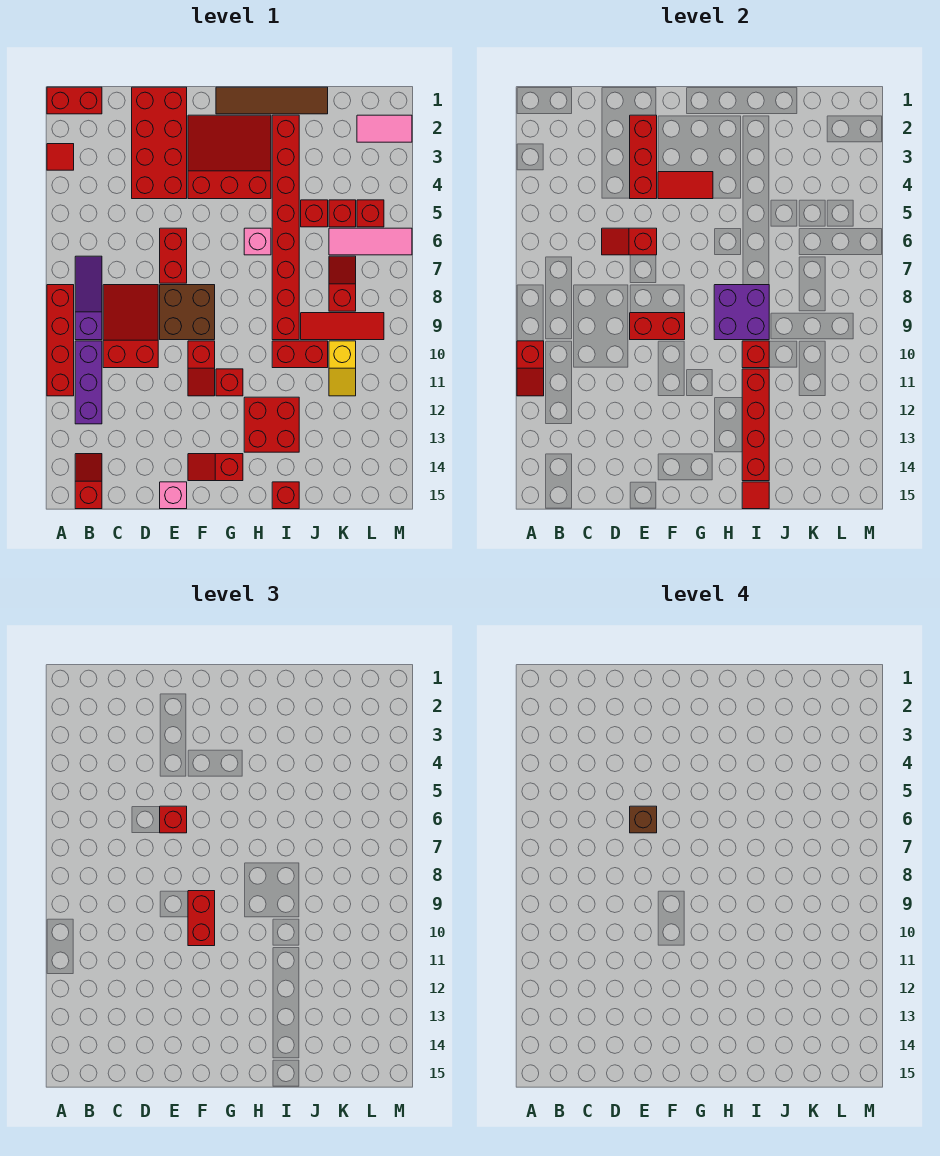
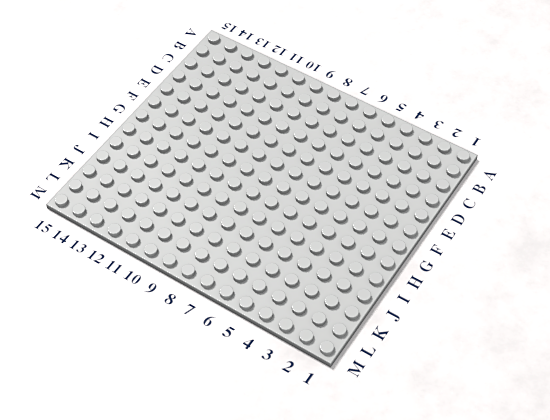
none -> red 1x2 brick [47,87,102,114]
none -> red 1x1 tile [47,144,74,170]
none -> red 1x4 brick [47,285,74,396]
none -> purple 1x3 slope [75,256,102,340]

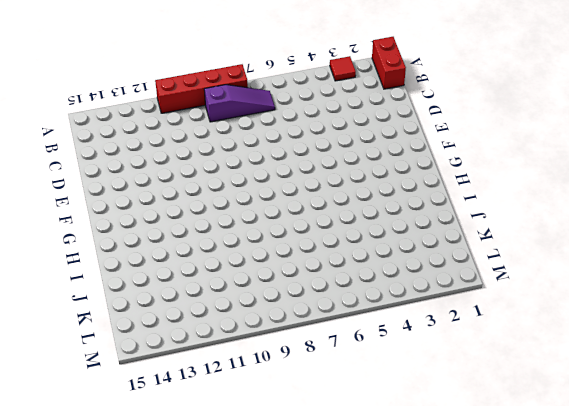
none -> purple 1x3 brick [75,341,102,424]
none -> red 1x2 slope [75,454,102,509]
none -> red 2x3 slope [103,285,158,368]
none -> red 2x4 brick [132,87,187,199]

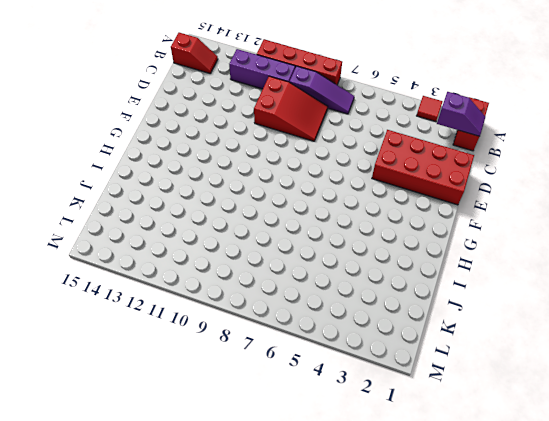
purple 1x2 slope [437,92,485,136] -> none
none -> red 1x2 brick [160,228,187,283]
none -> brown 2x2 brick [160,285,215,340]
none -> pink 1x1 brick [160,482,187,509]
none -> red 3x3 slope [188,115,271,199]

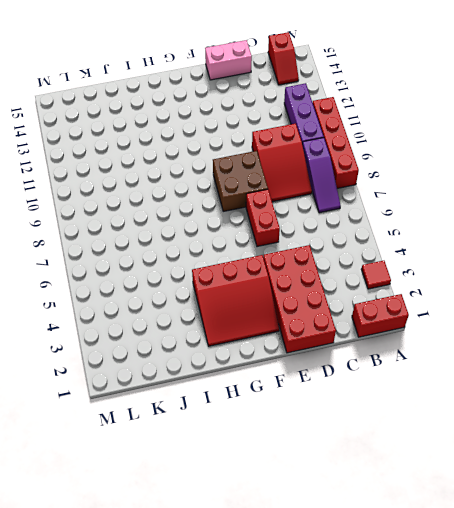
pink 1x2 brick [205,40,252,80] -> pink 1x1 brick [160,482,187,509]
none -> red 1x2 slope [188,341,215,396]
none -> red 1x2 slope [188,454,243,481]
none -> brown 1x4 tile [216,87,328,114]
none -> red 1x1 brick [216,369,243,396]

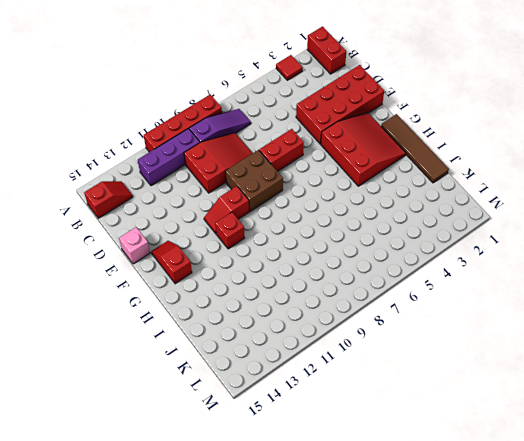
none -> pink 1x1 brick [244,228,271,255]
none -> red 2x2 brick [244,397,299,452]
none -> red 1x8 brick [272,115,299,340]
none -> red 1x2 brick [272,341,328,368]

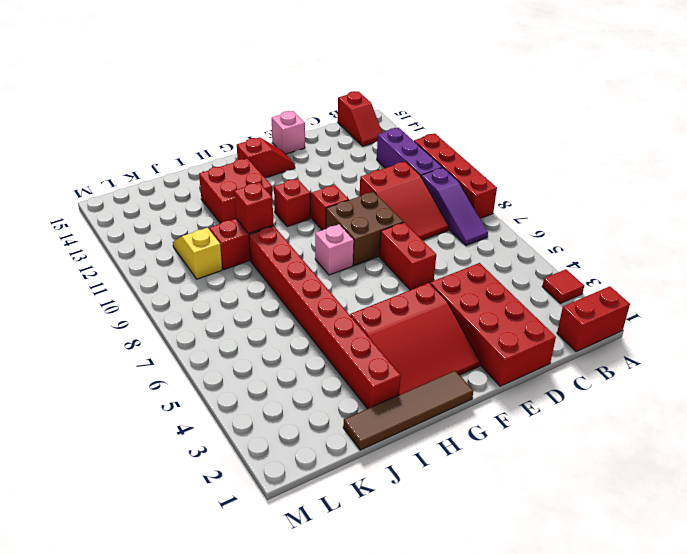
pink 1x1 brick [315,224,354,275] -> pink 1x1 brick moved to [244,228,271,255]
none -> red 1x1 brick [272,482,299,509]
none -> red 1x1 brick [301,200,328,227]
none -> red 1x3 tile [301,313,384,340]
none -> red 1x1 brick [329,200,356,227]

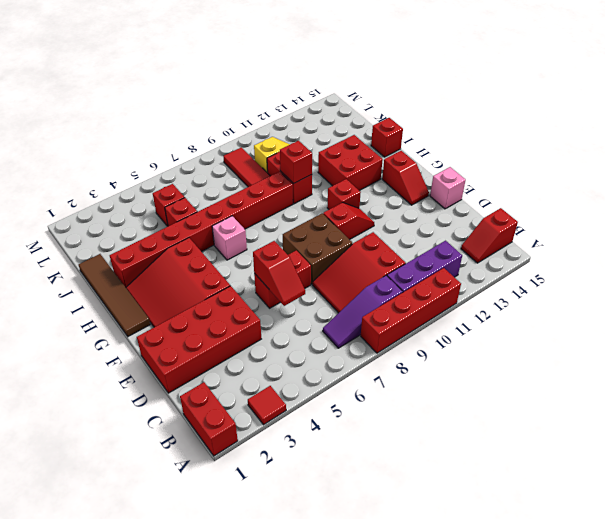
none -> pink 1x3 tile [329,228,412,255]
none -> red 1x2 slope [329,256,356,311]
none -> pink 1x2 tile [357,115,412,142]
none -> red 1x1 brick [357,200,384,227]

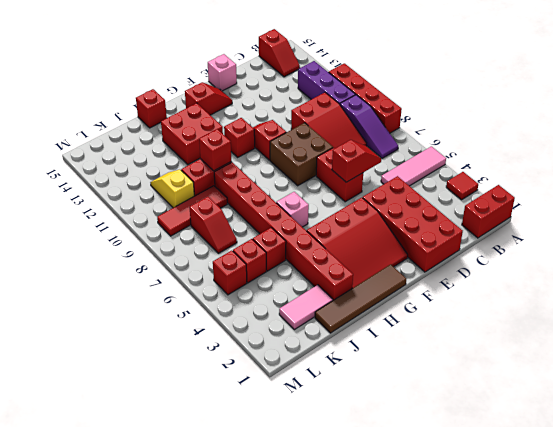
pink 1x3 tile [381,146,446,186] -> pink 1x3 tile moved to [329,228,412,255]
pink 1x2 tile [279,285,333,330] -> pink 1x2 tile moved to [357,115,412,142]
none -> red 1x2 slope [517,341,544,396]
none -> red 1x3 brick [630,115,657,199]
none -> red 1x2 brick [630,313,685,340]
none -> red 1x2 tile [658,172,713,199]

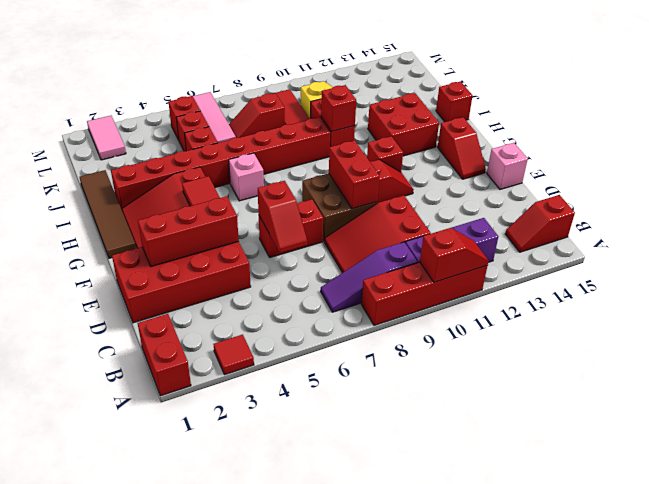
none -> purple 2x2 brick [714,285,769,340]
none -> red 1x4 brick [742,369,769,481]
none -> red 1x1 tile [742,482,769,509]
none -> red 1x1 brick [160,806,187,833]

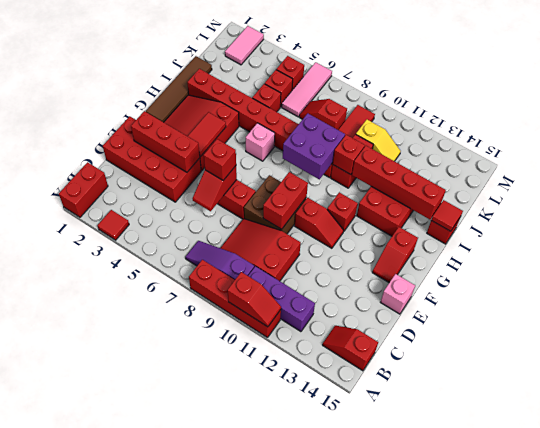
none -> red 1x2 brick [188,891,215,946]
none -> brown 1x1 brick [630,806,657,833]

